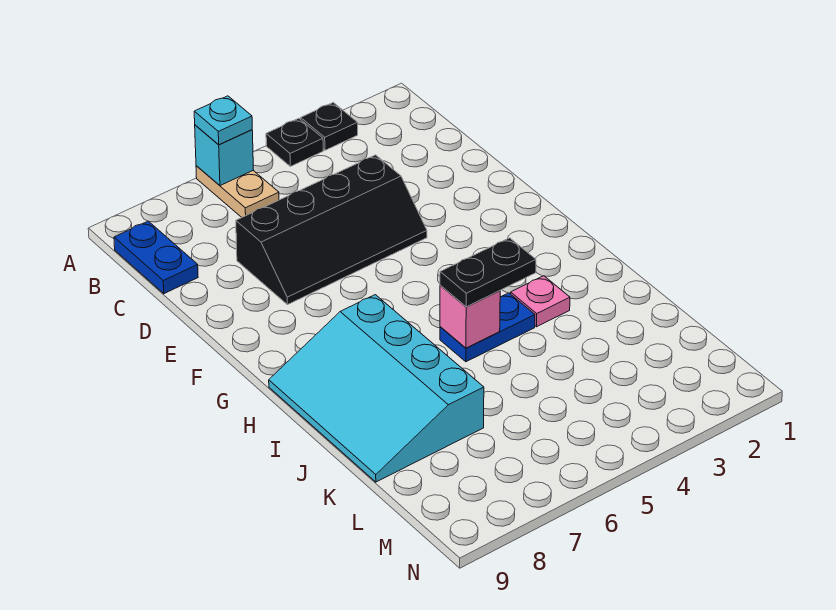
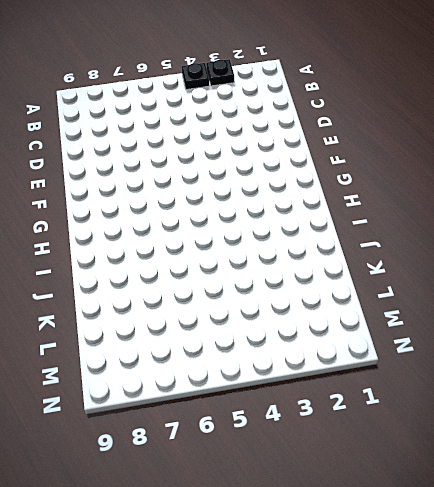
none -> tan 1x2 plate [196,166,279,217]
none -> blue 1x2 plate [114,221,198,294]
none -> black 2x4 slope [236,155,427,305]

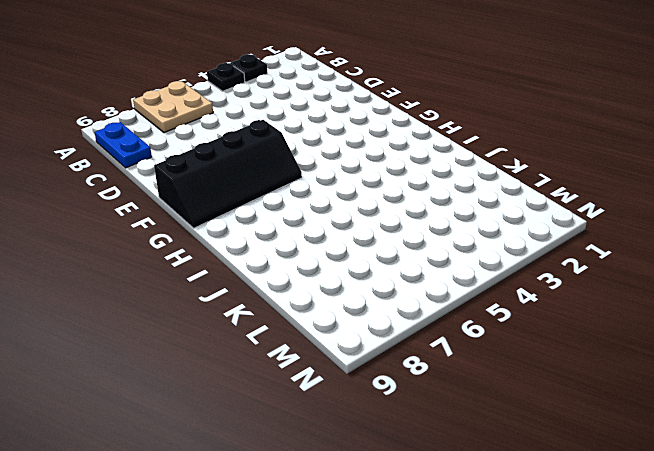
tan 2x2 plate [133,81,213,133] -> tan 1x2 plate [196,166,279,217]
black 2x4 slope [154,120,302,228] -> black 2x4 slope moved to [236,155,427,305]
none -> cyan 3x4 slope [269,295,484,482]
none -> pink 1x1 plate [511,276,570,327]
none -> blue 1x2 plate [440,293,535,362]

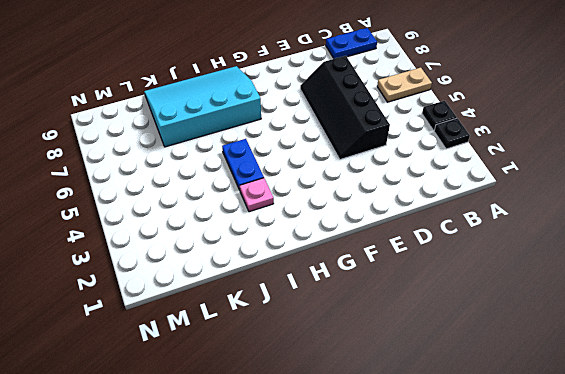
none -> cyan 1x1 brick [195,125,253,186]
none -> pink 1x1 brick [440,286,500,348]
none -> cyan 1x1 plate [194,96,252,145]

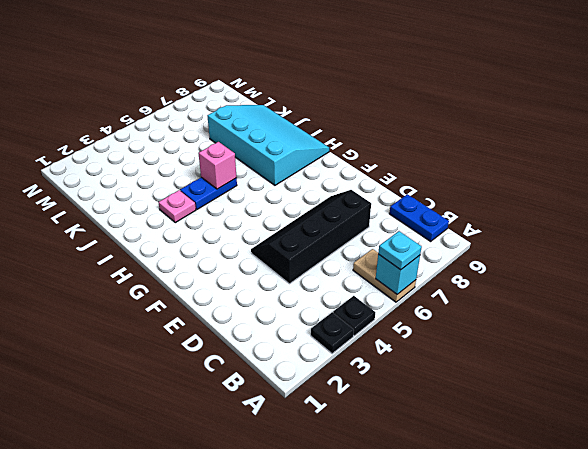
none -> black 1x2 plate [440,238,536,307]

